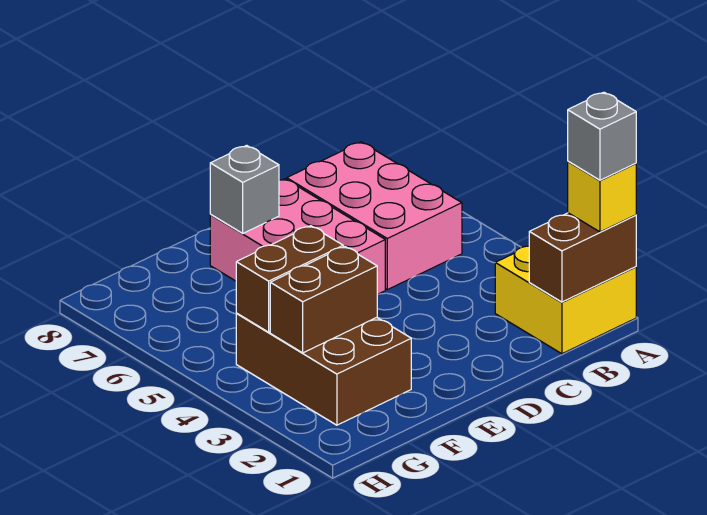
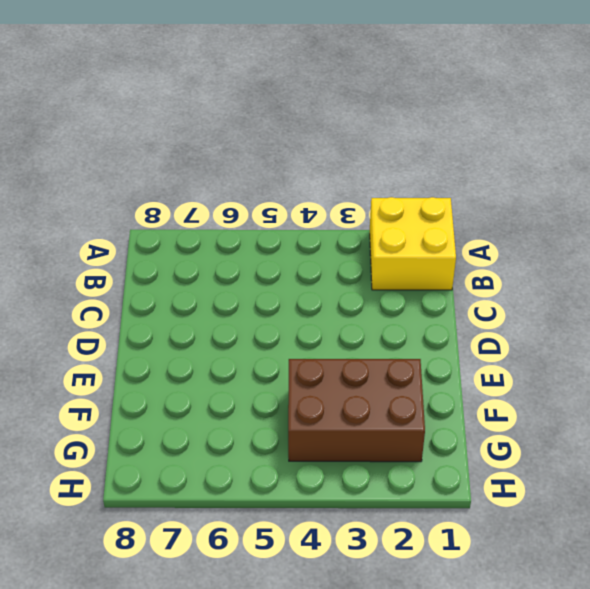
none -> pink 2x3 brick [287,142,462,290]
none -> pink 2x3 brick [210,179,385,295]

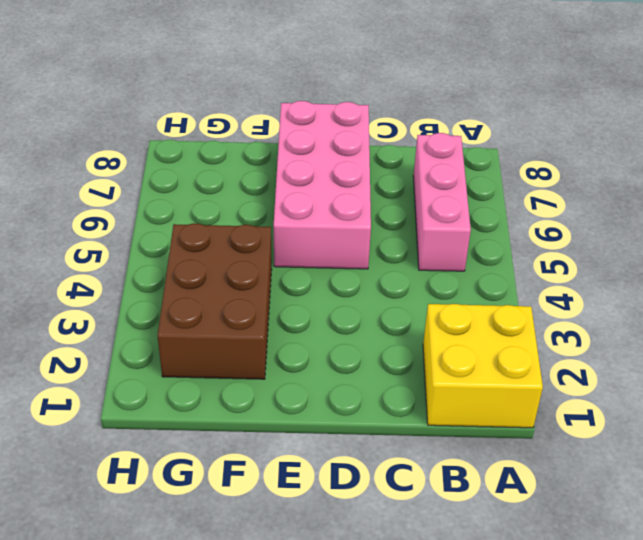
pink 1x3 brick [413,133,471,271] -> pink 2x3 brick [287,142,462,290]
pink 2x4 brick [274,101,371,269] -> pink 2x3 brick [210,179,385,295]
none -> brown 1x2 brick [529,213,636,302]
none -> grey 1x1 brick [210,145,279,233]

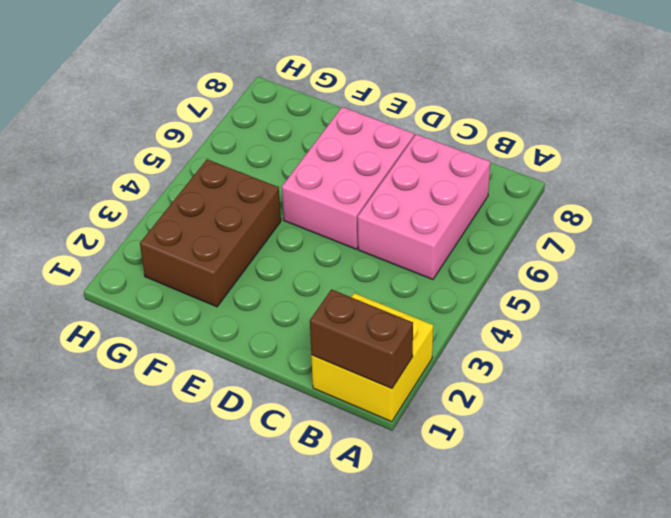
none -> grey 1x1 brick [210,145,279,233]
none -> brown 1x2 brick [270,246,377,353]

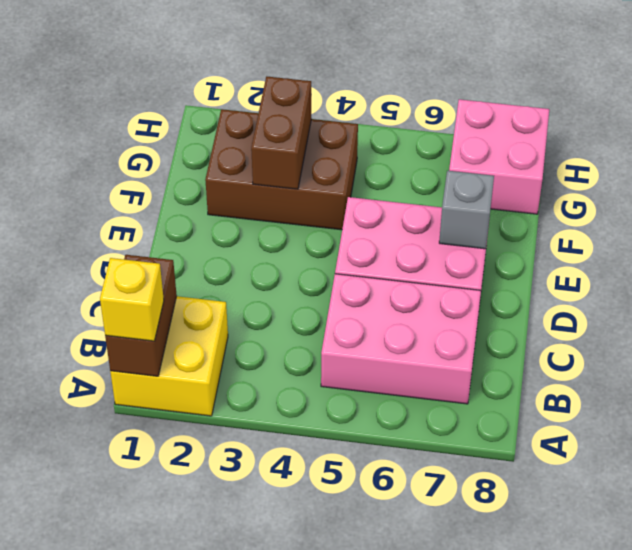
pink 2x2 brick [449,99,549,214] -> none
none -> brown 1x2 brick [236,226,343,332]
none -> grey 1x1 brick [568,92,636,180]

